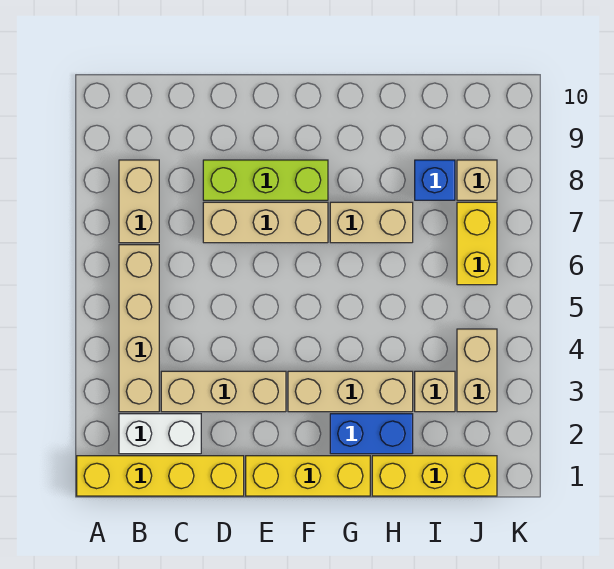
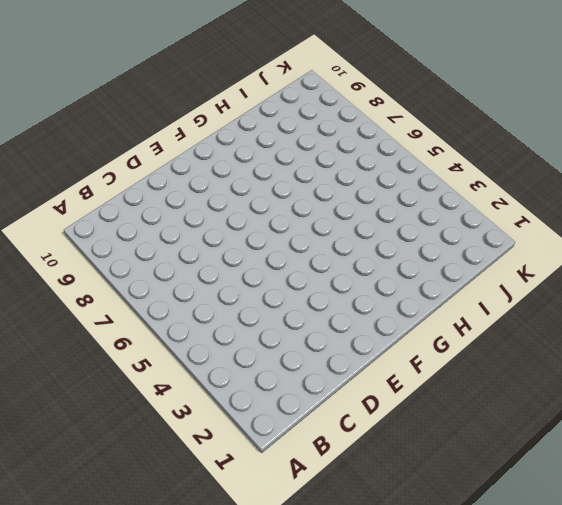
none -> yellow 1x4 brick [77,456,244,496]
none -> white 1x2 brick [119,414,201,454]
none -> tan 1x4 brick [119,245,159,412]

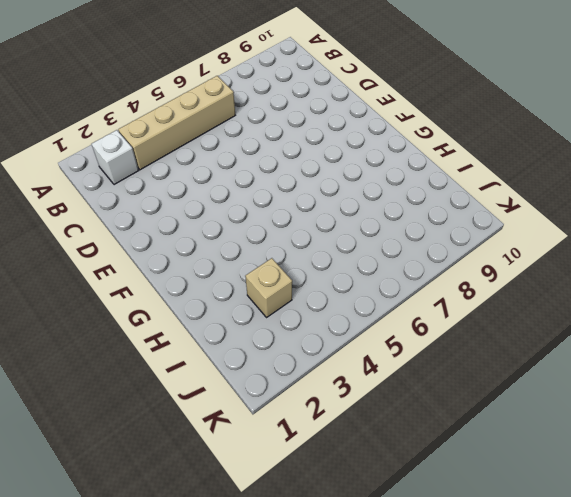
white 1x1 brick [92,130,139,185] -> white 1x2 brick [119,414,201,454]
none -> yellow 1x4 brick [77,456,244,496]
none -> tan 1x2 brick [119,160,159,243]
none -> tan 1x3 brick [161,371,286,412]

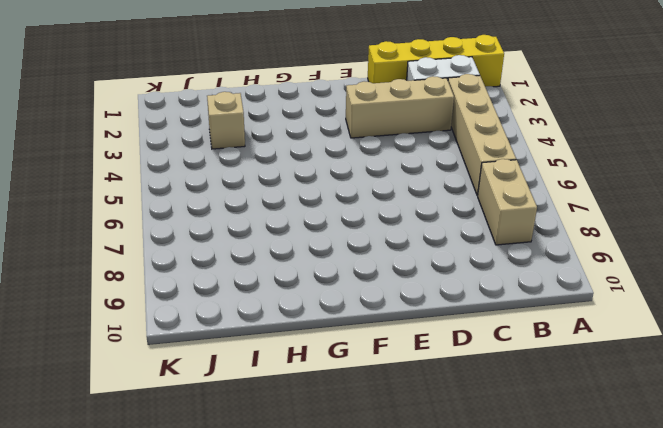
none -> tan 1x3 brick [203,202,328,243]
none -> lime 1x3 brick [203,160,328,200]
none -> yellow 1x3 brick [246,456,370,496]

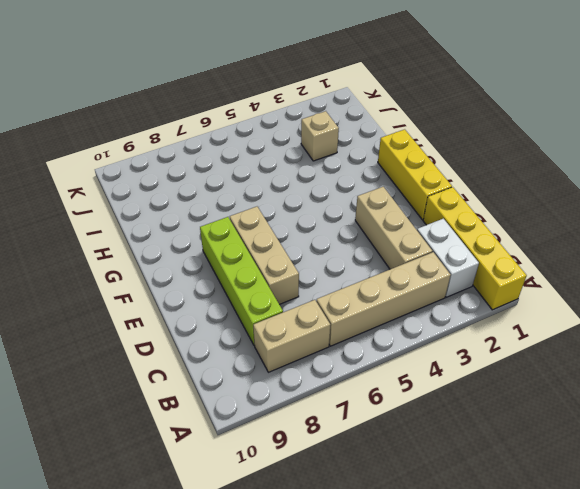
lime 1x4 brick [200,217,283,346] -> lime 1x3 brick [203,160,328,200]
none -> tan 1x3 brick [288,371,413,412]
none -> blue 1x2 brick [330,414,413,454]
none -> tan 1x2 brick [330,202,413,243]

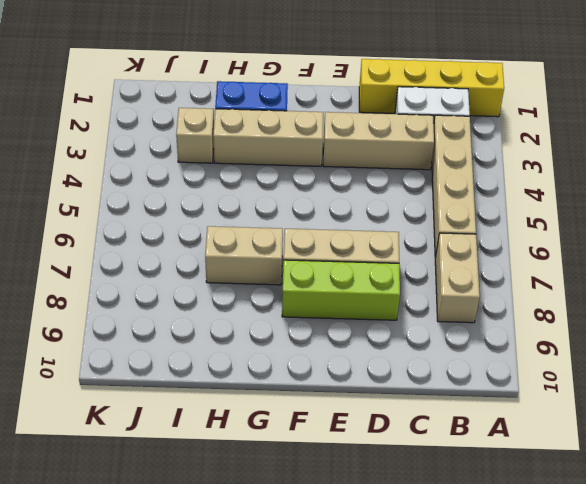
none -> yellow 1x3 brick [246,456,370,496]
none -> yellow 1x3 brick [372,456,497,496]
none -> blue 1x1 brick [415,160,455,200]

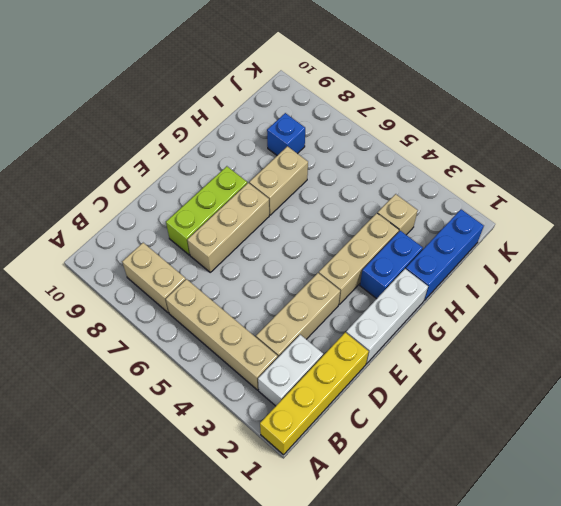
white 1x3 brick [346,269,428,364] -> yellow 1x3 brick [246,456,370,496]
blue 1x3 brick [406,209,484,300] -> yellow 1x3 brick [372,456,497,496]
none -> tan 1x2 brick [457,329,497,412]
none -> yellow 1x2 brick [457,202,497,285]
none -> tan 1x1 brick [457,160,497,200]

